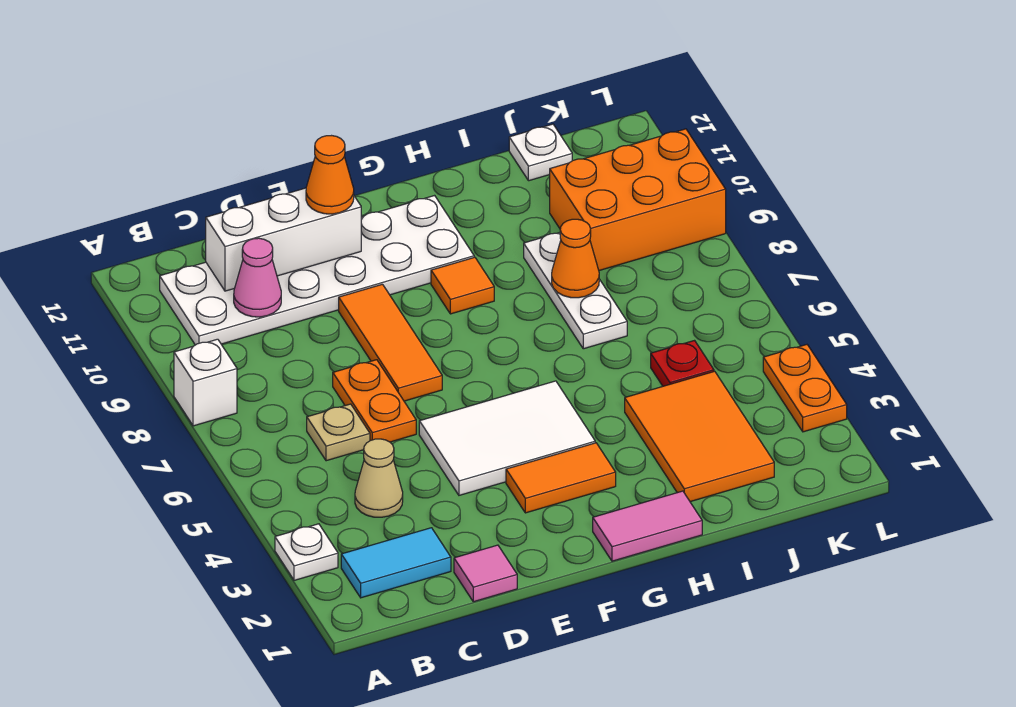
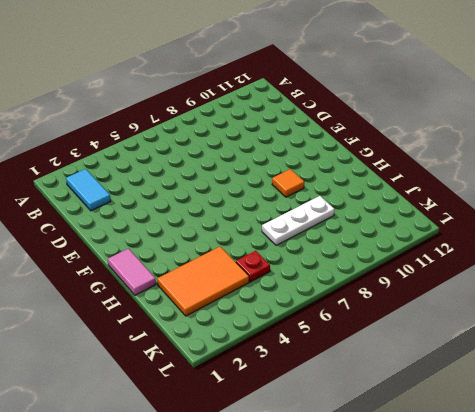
none -> white 1x1 plate [275,524,338,580]
none -> white 1x1 brick [174,339,237,426]
none -> white 2x6 plate [160,196,474,345]

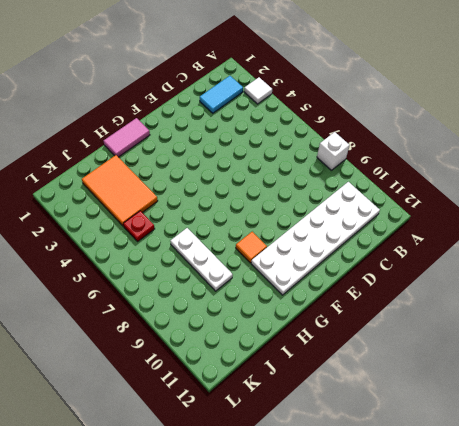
white 1x1 tile [244,77,272,104] -> white 1x1 plate [275,524,338,580]
none -> tan 1x1 cone [355,439,403,517]
none -> tan 1x1 plate [307,404,370,461]
none -> pink 1x1 tile [454,545,517,602]

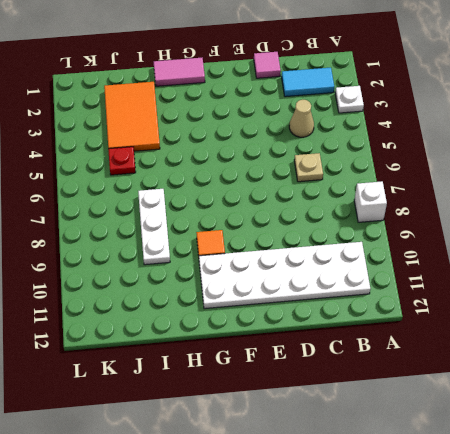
none -> orange 1x2 plate [333,360,416,442]
none -> white 2x3 tile [419,381,595,495]
none -> orange 1x3 tile [339,284,442,401]

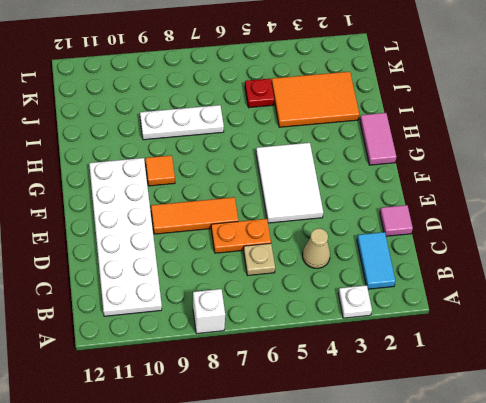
none -> orange 1x2 tile [506,443,616,513]
none -> orange 2x3 brick [550,129,726,271]
none -> white 1x1 plate [509,124,572,181]

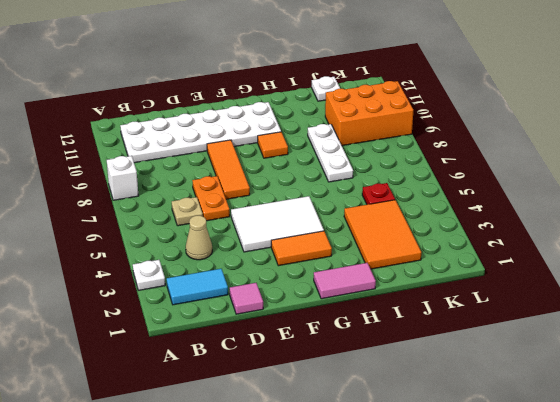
none -> orange 1x2 plate [763,345,847,432]
none -> pink 1x1 cone [234,238,281,317]
none -> white 1x3 brick [206,188,361,291]

